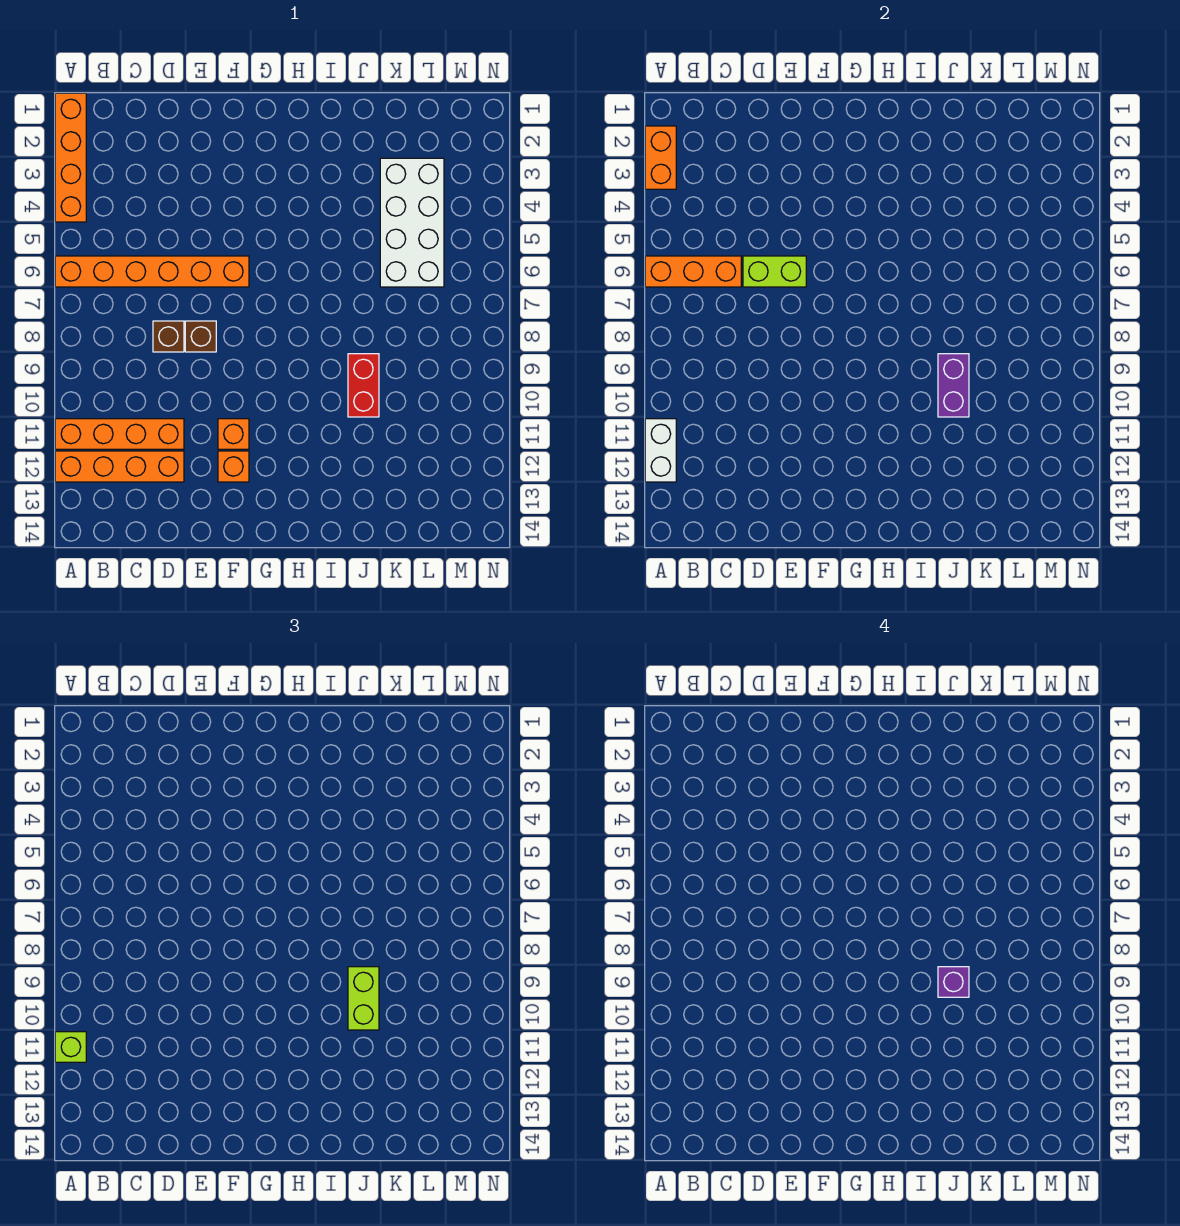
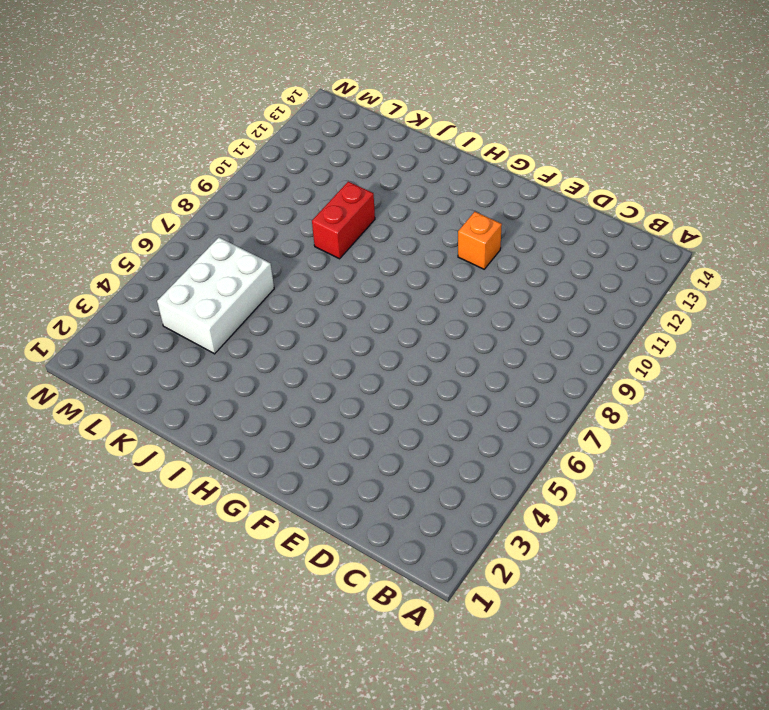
white 2x3 brick [157,238,274,354] -> white 2x4 brick [380,158,444,287]
none -> orange 1x4 brick [55,93,86,222]
none -> orange 1x6 brick [55,256,249,287]
none -> orange 1x4 brick [55,419,184,449]

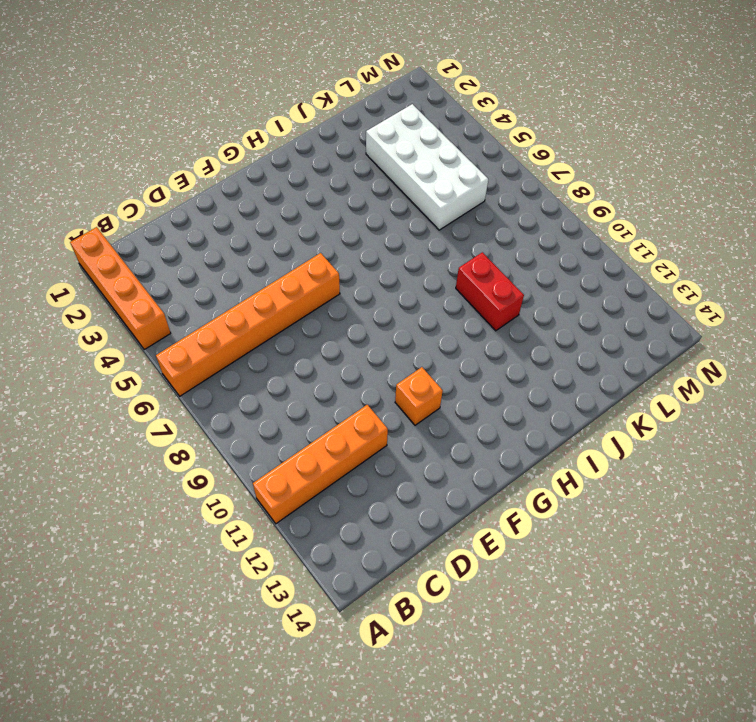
none -> orange 1x4 brick [55,451,184,482]
none -> brown 1x1 brick [153,321,184,352]
none -> brown 1x1 brick [185,321,216,352]

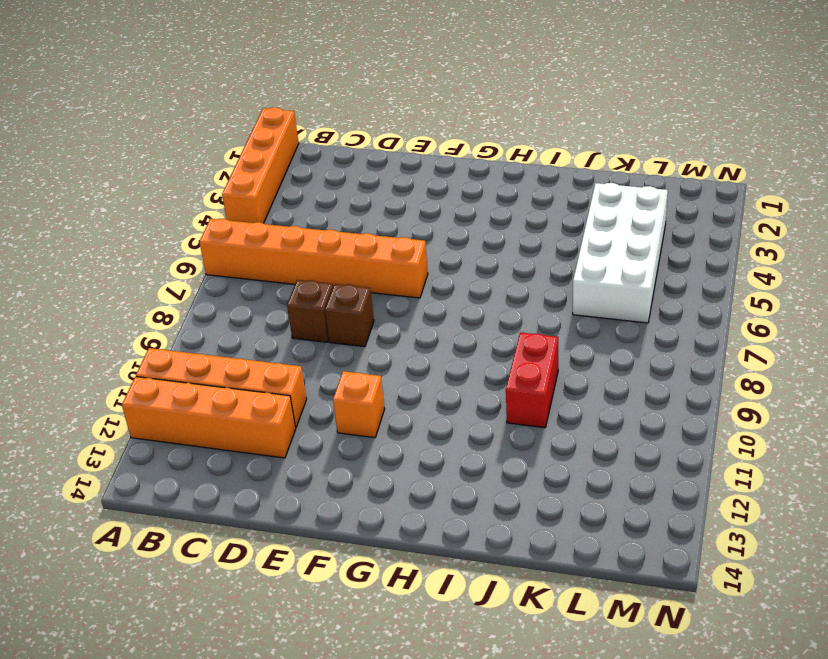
none -> orange 1x1 brick [218,451,249,482]
none -> orange 1x2 brick [645,126,676,189]
none -> orange 1x3 brick [645,256,741,287]

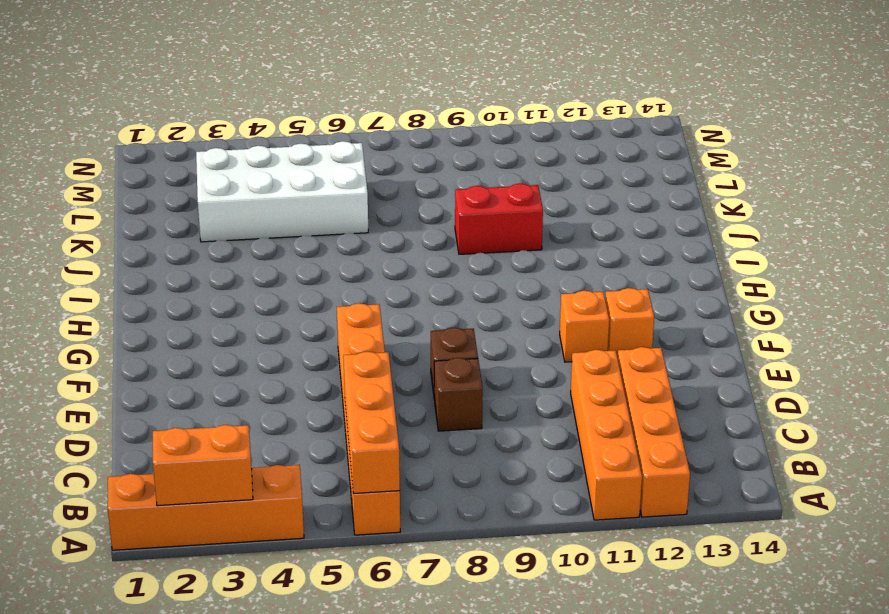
none -> white 1x2 brick [645,419,676,482]
none -> lime 1x2 brick [743,256,806,287]
none -> purple 1x2 brick [938,354,969,417]

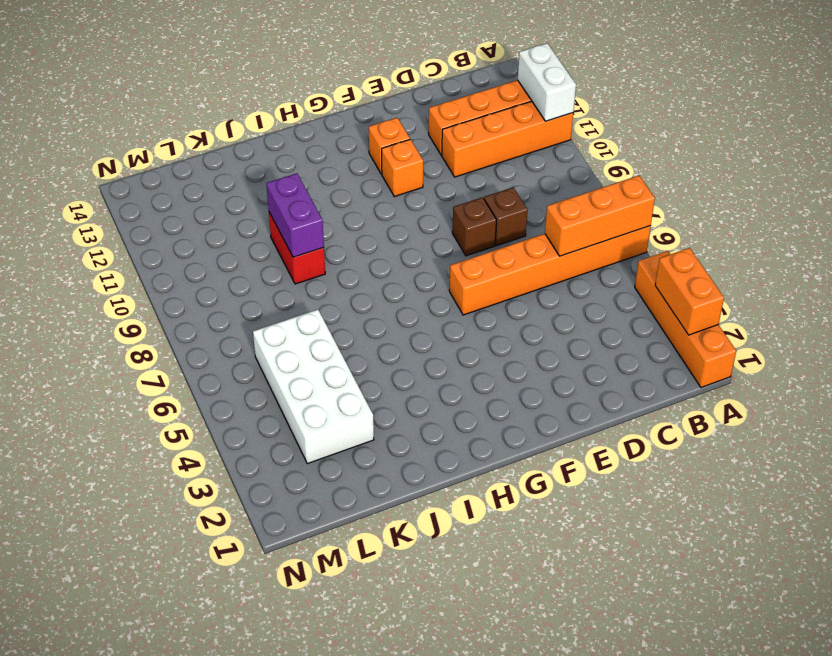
none -> lime 1x2 brick [743,256,806,287]
none -> lime 1x1 brick [55,1032,86,1062]
none -> lime 1x2 brick [348,967,379,1030]

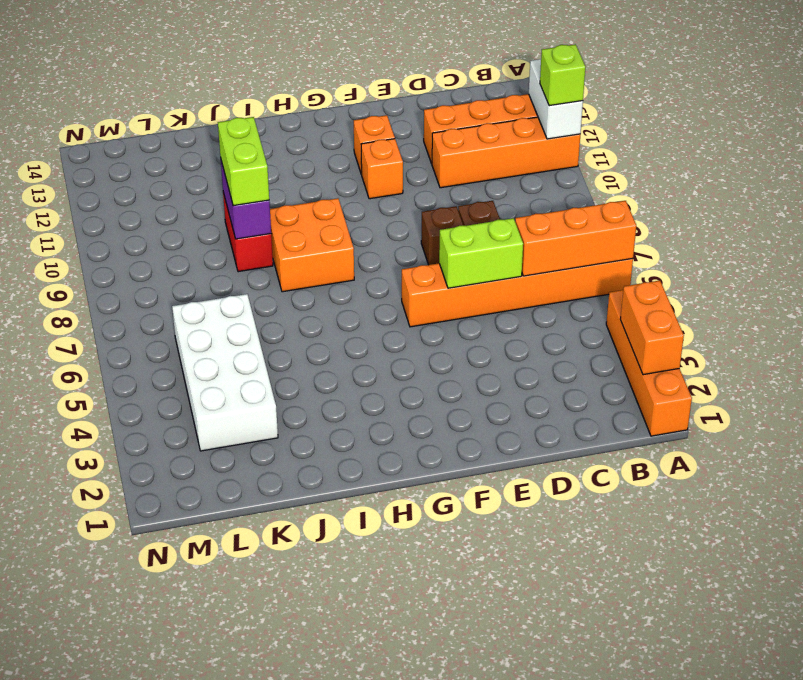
orange 2x2 brick [270,198,354,292] -> none
none -> purple 1x1 brick [938,967,969,997]

